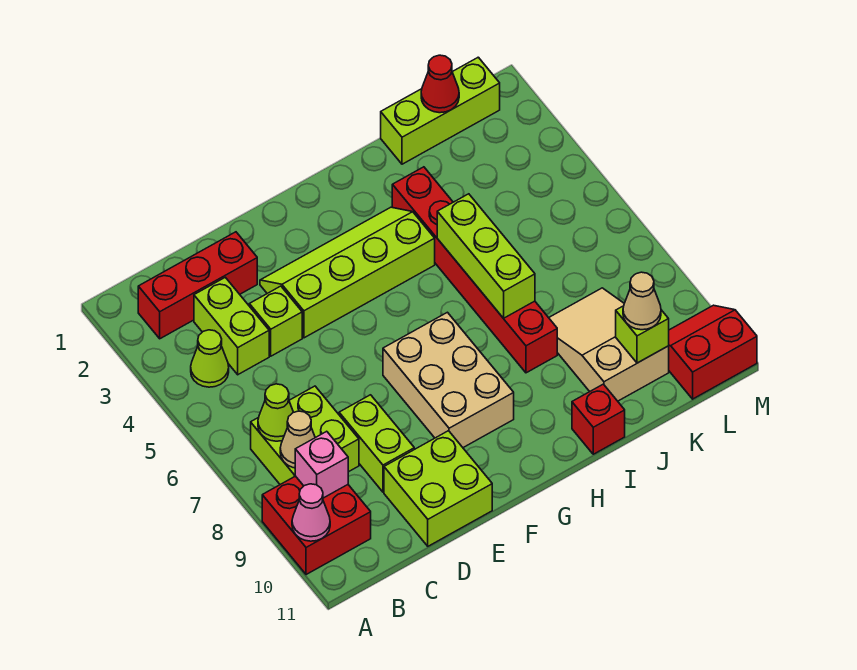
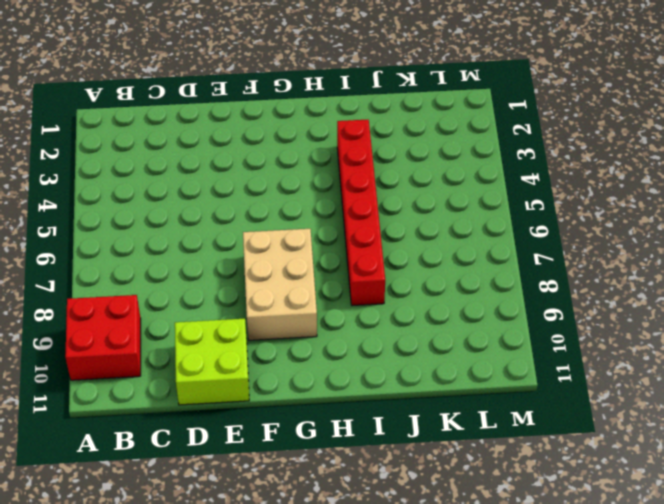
none -> red 1x3 brick [138,232,257,339]
none -> lime 1x1 cone [191,330,229,387]
none -> lime 2x2 brick [251,386,359,484]

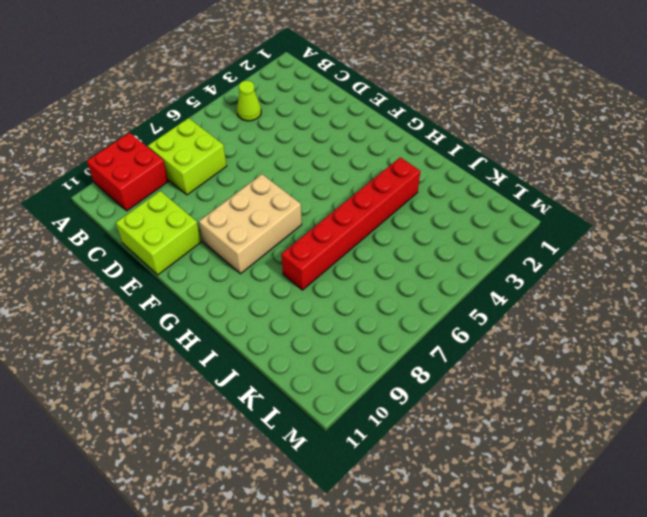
none -> red 1x3 brick [138,232,257,339]
none -> lime 1x2 brick [194,277,269,375]
none -> lime 1x1 brick [249,286,302,356]

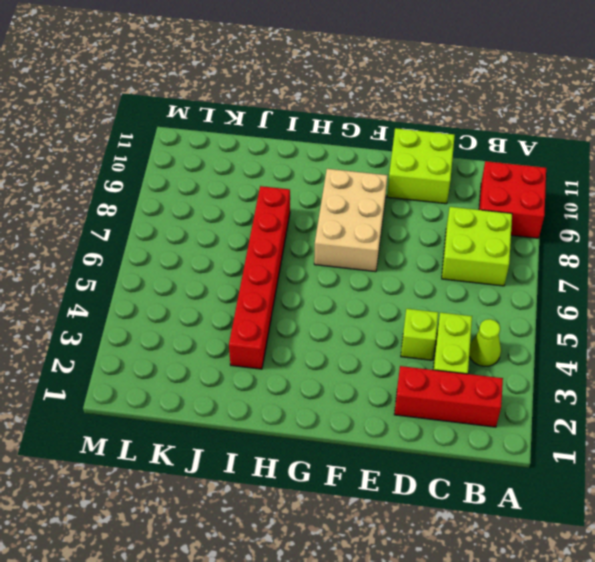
none -> lime 1x2 brick [339,395,414,492]
none -> lime 2x4 slope [260,207,435,338]
none -> red 1x1 brick [572,384,625,454]

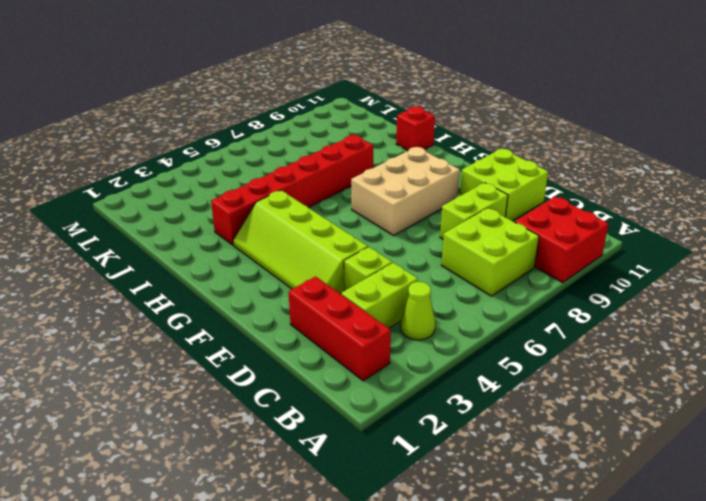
none -> lime 1x3 brick [381,57,500,164]
none -> tan 2x3 slope [549,288,669,401]
none -> red 2x2 slope [669,305,757,399]

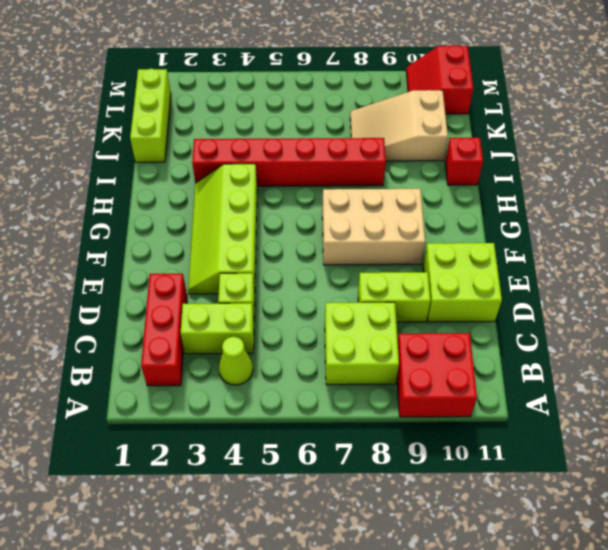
none -> pink 1x1 cone [292,484,330,541]
none -> lime 1x1 cone [258,384,293,441]
none -> tan 1x1 cone [280,411,315,468]

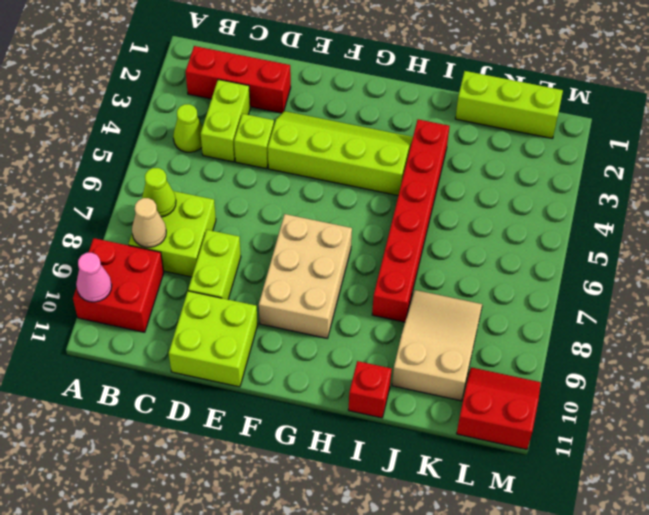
none -> pink 1x1 brick [295,431,348,498]
none -> lime 1x3 brick [437,194,535,318]
none -> red 1x1 cone [421,55,459,113]

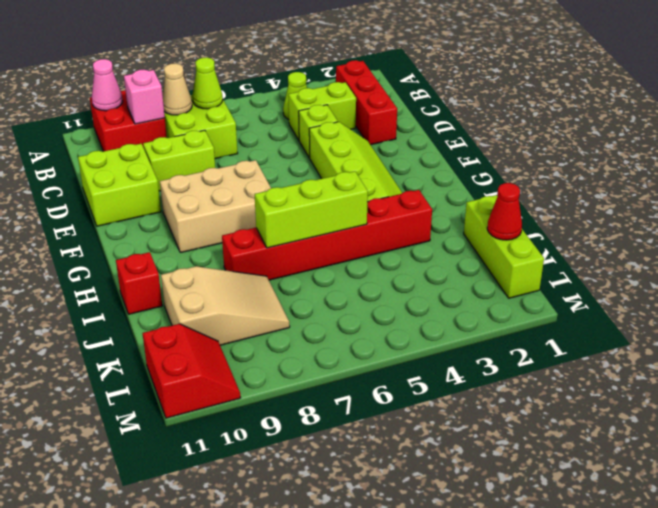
none -> lime 1x1 brick [616,306,669,363]
none -> tan 1x1 cone [623,272,661,330]

